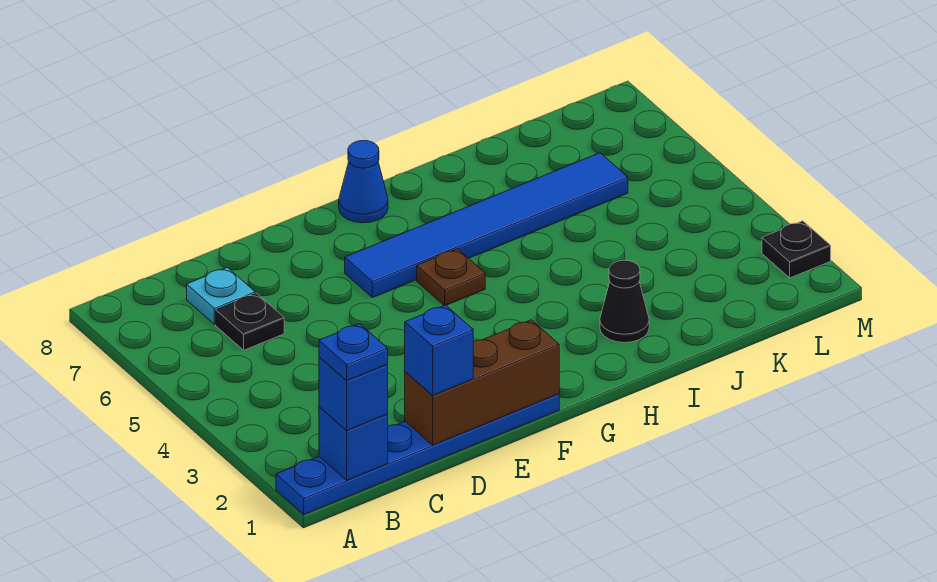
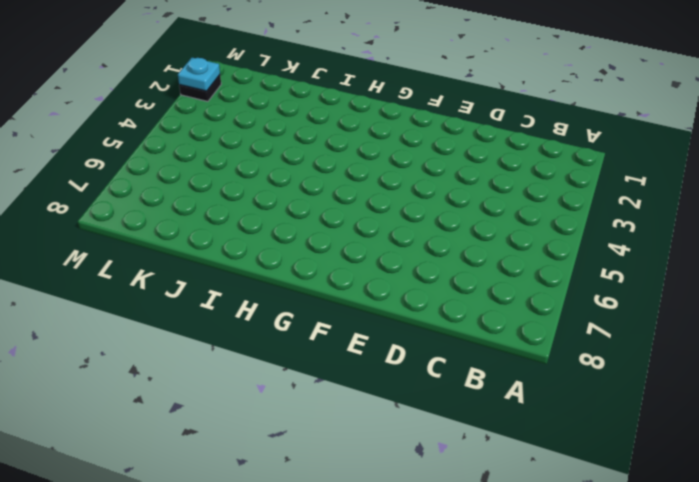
cyan 1x1 plate [178,58,220,91] -> cyan 1x1 plate moved to [187,267,255,324]
none -> blue 1x6 plate [276,394,559,514]
none -> black 1x1 plate [216,293,284,350]
none -> blue 1x6 tile [345,153,628,298]

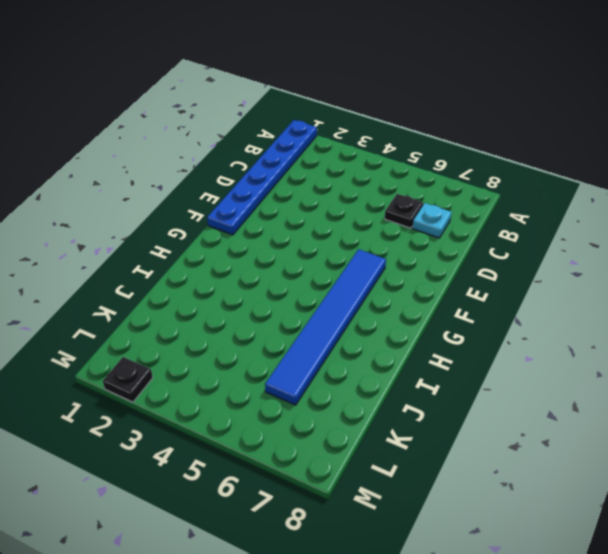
none -> brown 1x1 plate [417,249,485,305]
none -> blue 1x1 cone [339,141,388,223]
none -> black 1x1 cone [600,260,649,343]

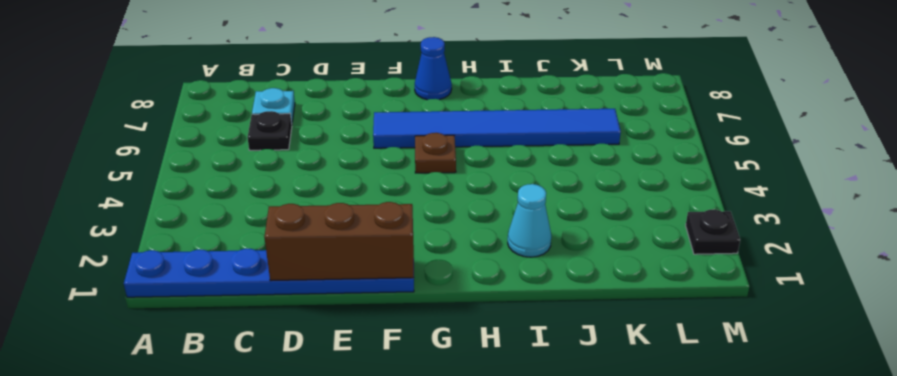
cyan 1x1 cone [508,184,551,257] -> black 1x1 cone [600,260,649,343]
none -> blue 1x1 brick [319,407,388,480]
none -> blue 1x1 brick [319,357,388,431]
none -> blue 1x1 brick [405,305,473,395]

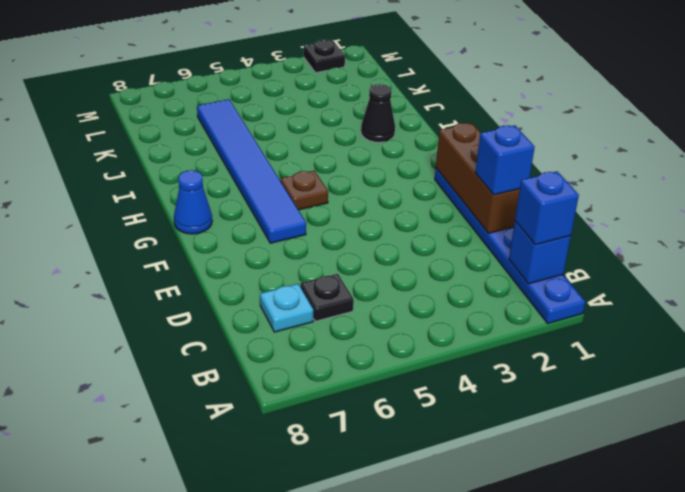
none -> blue 1x1 plate [319,324,388,381]

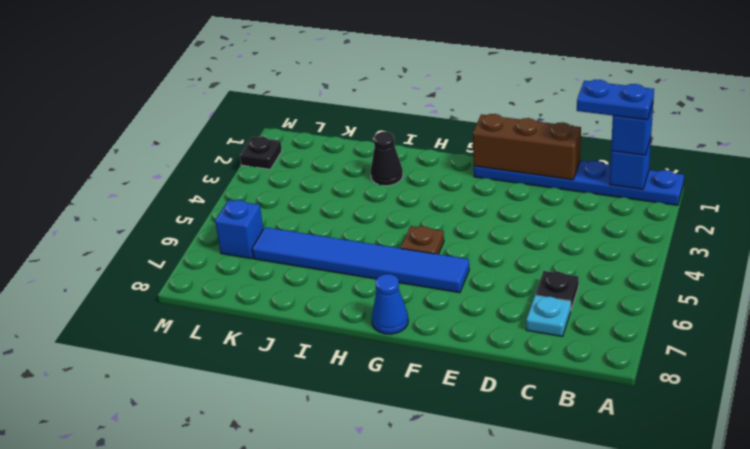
blue 1x2 plate [577,80,654,120] -> blue 1x1 plate [319,324,388,381]
blue 1x1 brick [215,200,263,259] -> blue 1x1 brick moved to [405,305,473,395]

